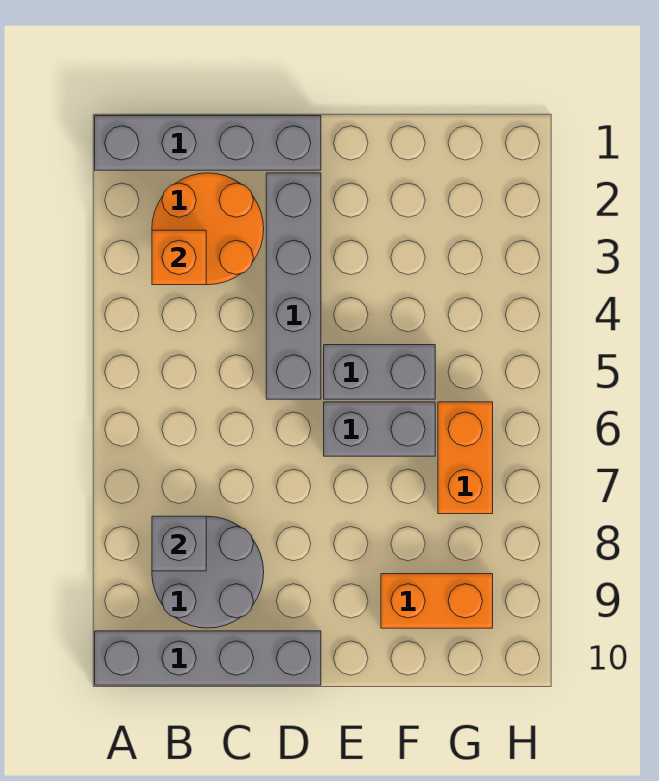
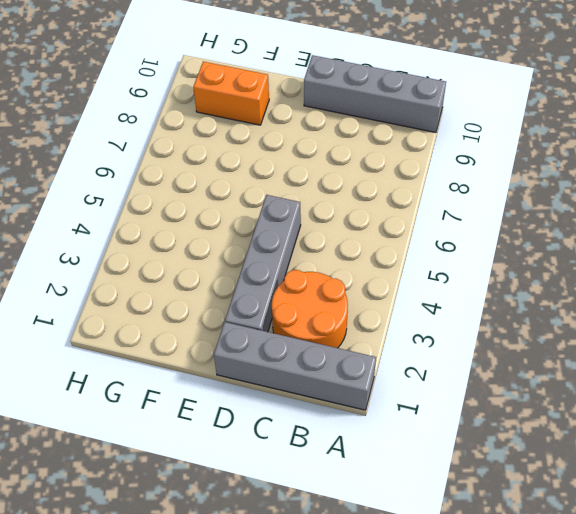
none -> grey 2x2 round brick [152,516,264,628]
none -> grey 1x2 brick [324,345,435,399]

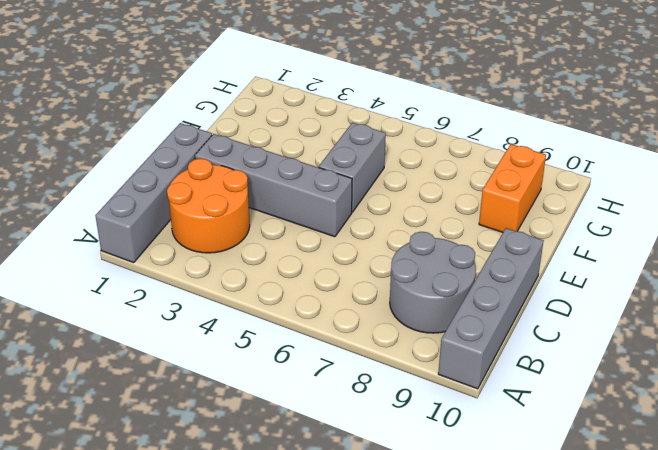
none -> grey 1x2 brick [324,402,435,456]
none -> orange 1x2 brick [438,402,493,514]

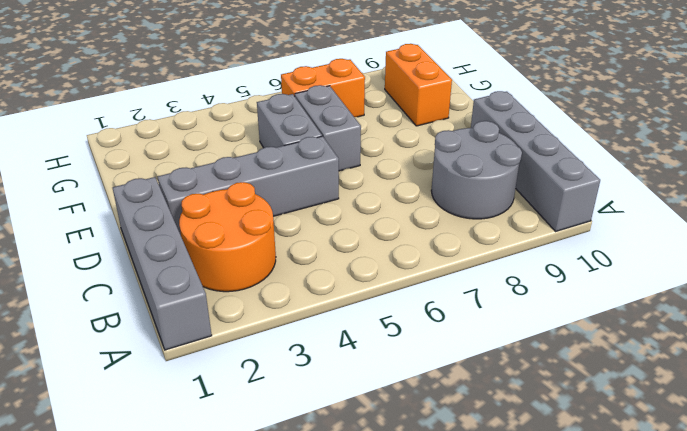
none -> orange 1x1 brick [152,230,206,285]
none -> grey 1x1 brick [152,516,206,571]

